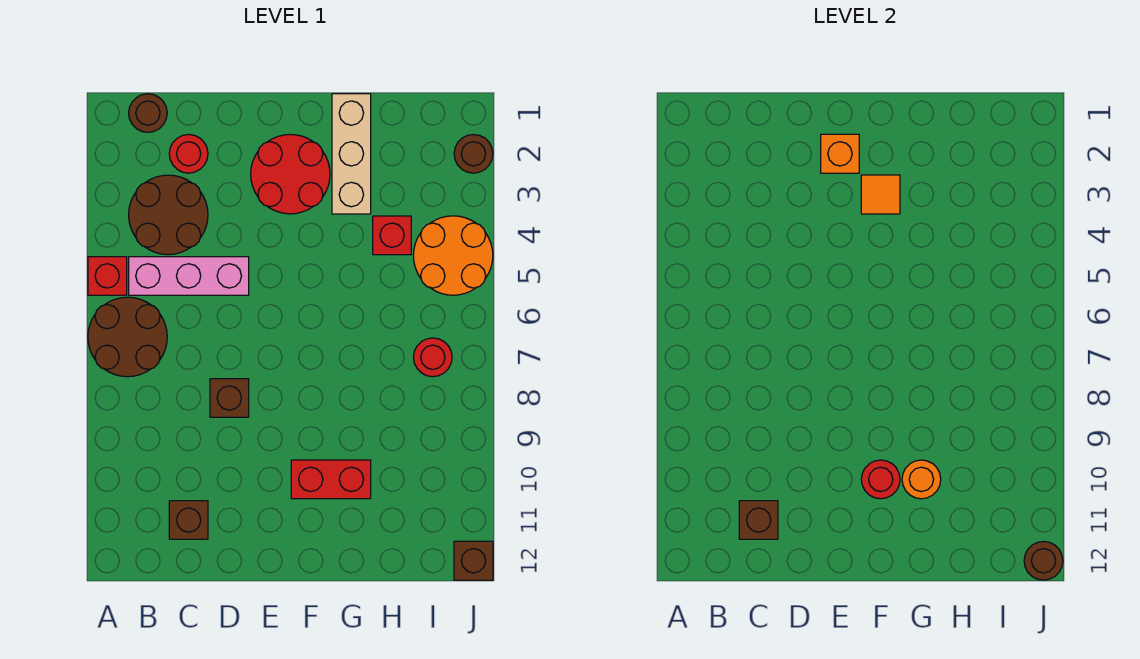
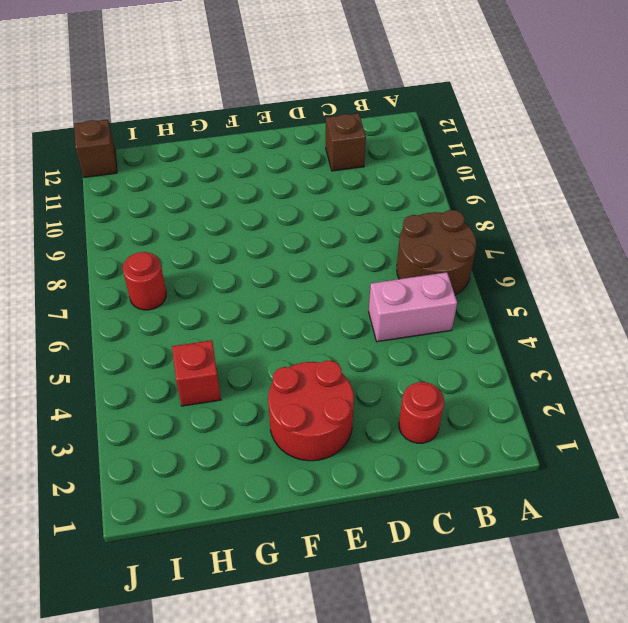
pink 1x2 brick [369,272,457,342] -> pink 1x3 brick [129,257,249,295]
none -> red 1x1 brick [88,257,127,295]
none -> brown 1x1 round brick [129,94,167,132]
none -> brown 2x2 round brick [129,175,208,255]

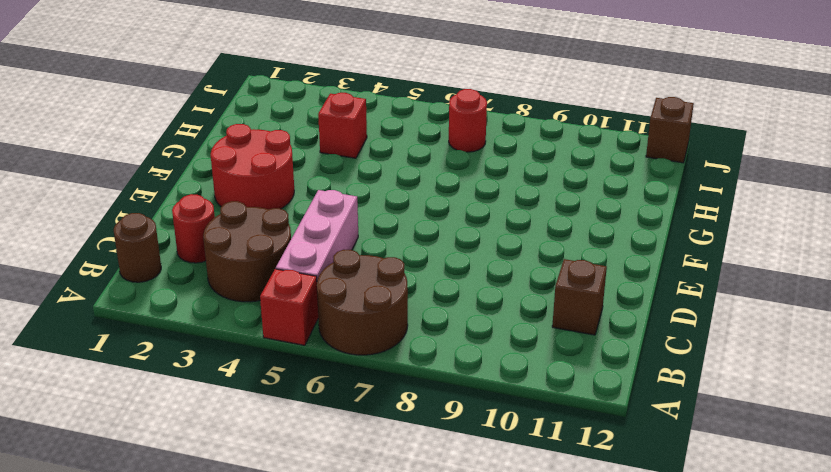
none -> brown 1x1 brick [210,379,249,417]
none -> red 1x2 brick [291,460,371,499]
none -> tan 1x3 brick [332,94,371,214]

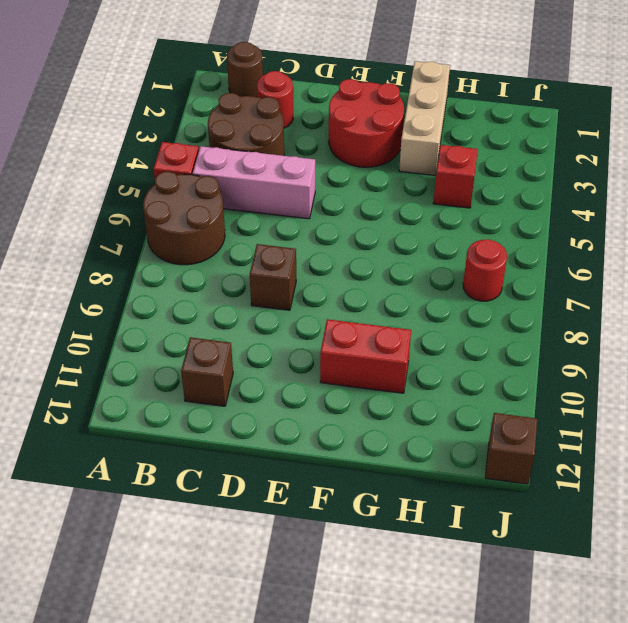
none -> orange 2x2 round brick [413,216,493,295]
none -> brown 1x1 round brick [454,135,493,173]
none -> brown 1x1 brick [739,501,778,539]

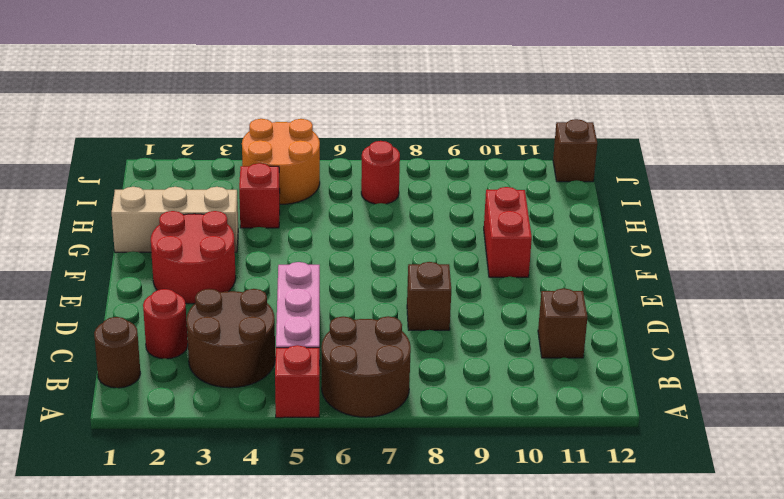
none -> brown 1x1 round brick [454,135,493,173]
none -> brown 1x1 brick [739,501,778,539]
none -> orange 1x1 brick [821,134,859,173]

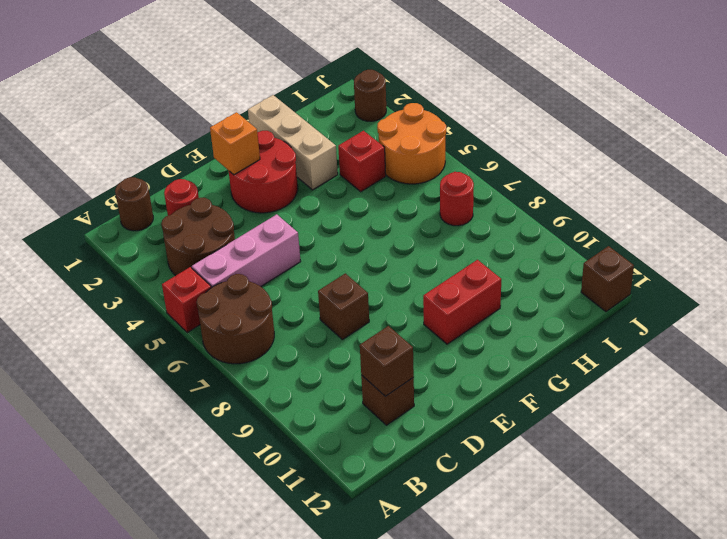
none -> orange 1x1 tile [861,175,900,214]
none -> red 1x1 round brick [861,460,900,499]
none -> orange 1x1 round brick [902,460,941,499]

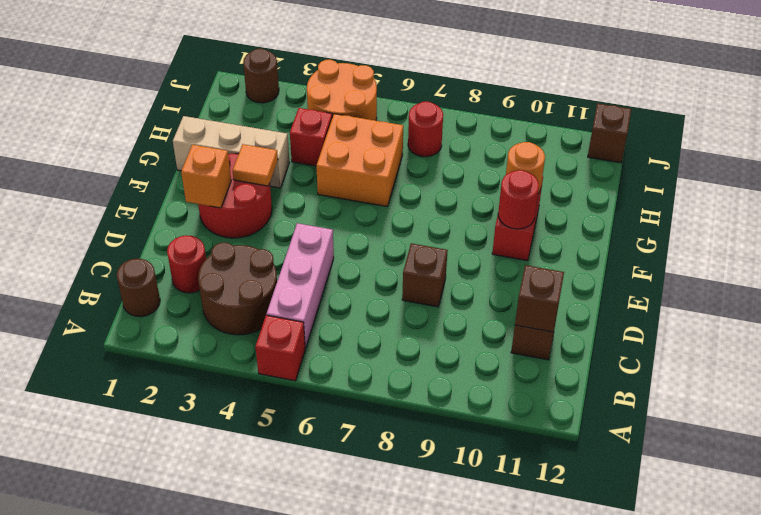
orange 2x2 brick [316,114,403,206] -> none
none -> brown 2x2 round brick [88,297,167,377]
none -> brown 1x1 round brick [1024,541,1063,580]

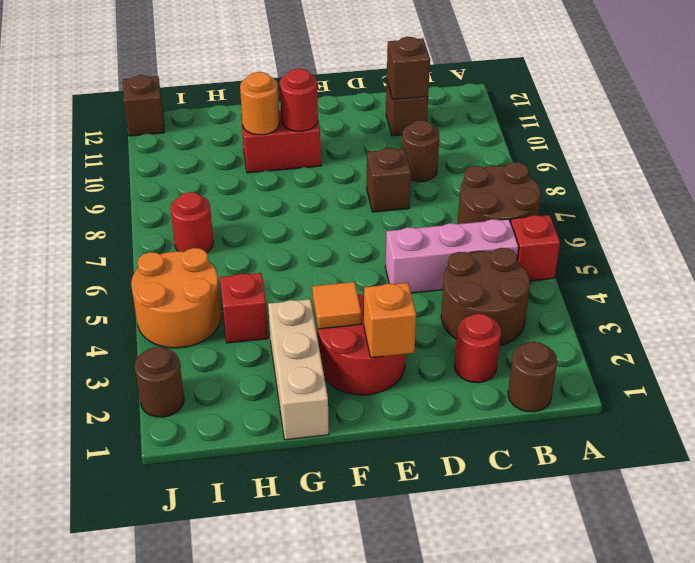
brown 1x1 round brick [402,120,439,182] -> brown 1x1 round brick moved to [1024,541,1063,580]

